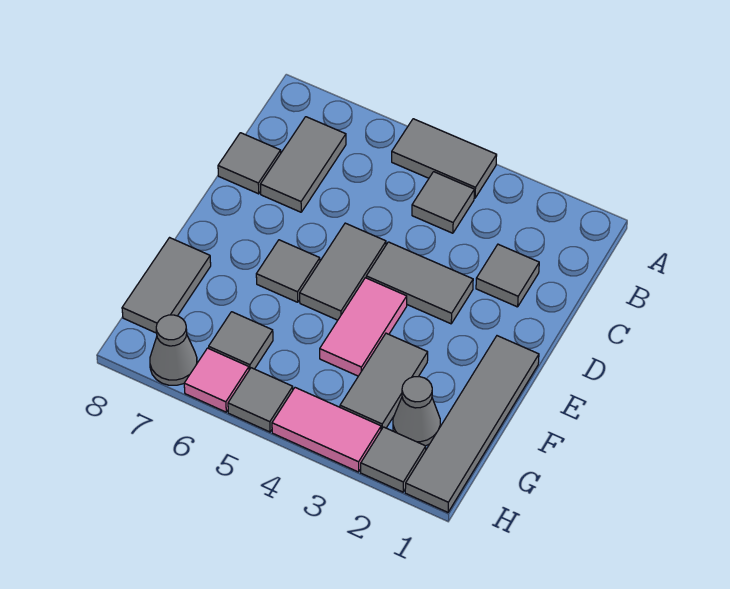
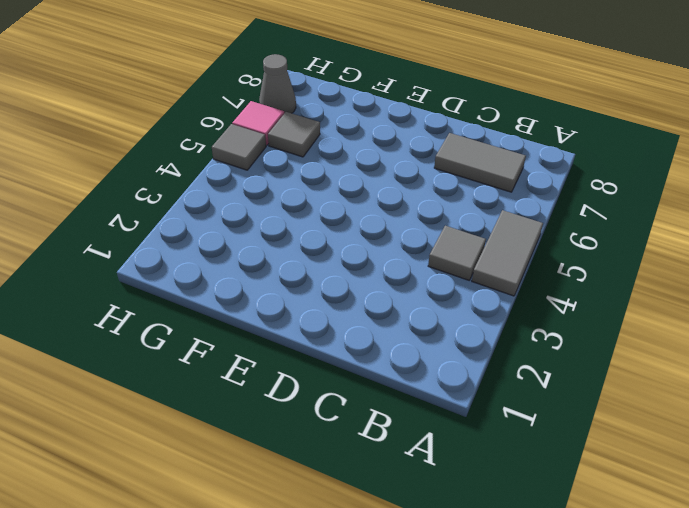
none -> grey 1x1 tile [476,244,539,307]
none -> grey 1x1 tile [218,133,281,194]
none -> grey 1x2 tile [366,242,473,324]

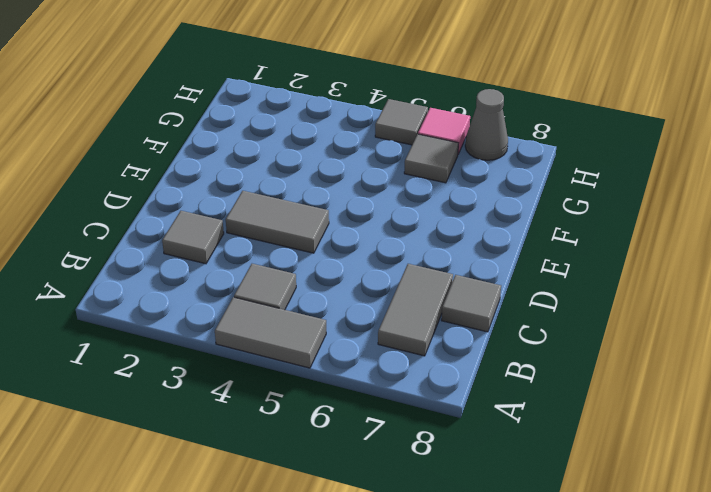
none -> grey 1x2 tile [300,223,386,320]
none -> grey 1x4 tile [405,336,539,512]
none -> pink 1x2 tile [320,278,407,376]

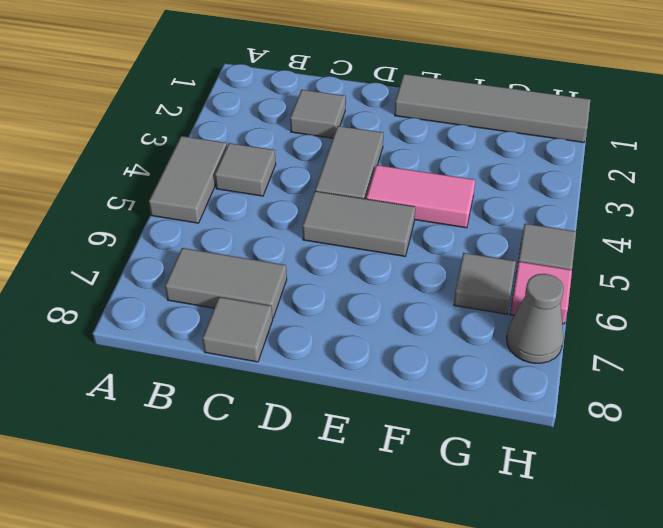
none -> grey 1x1 tile [256,240,320,302]
none -> grey 1x2 tile [340,333,428,430]
none -> grey 1x2 tile [122,238,211,333]

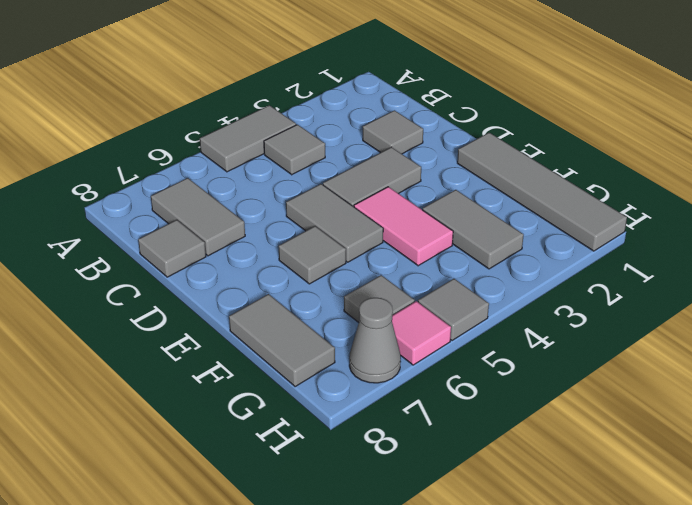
none -> grey 1x1 cone [393,377,440,446]
none -> grey 1x1 tile [361,427,426,492]
none -> pink 1x2 tile [272,388,381,472]

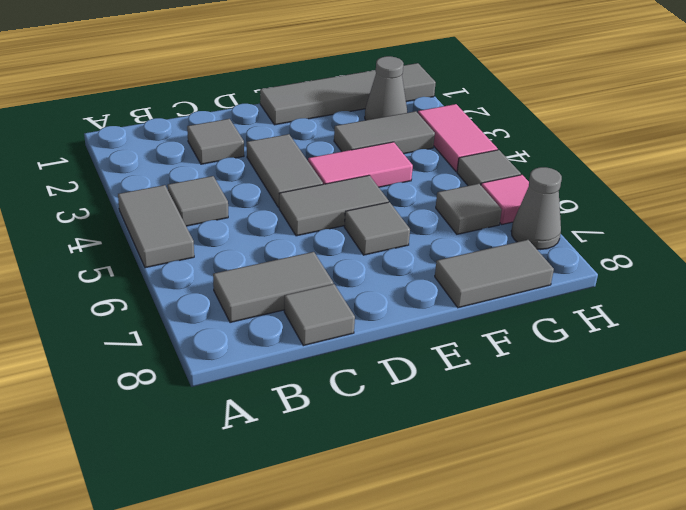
none -> grey 1x1 tile [361,427,426,492]

